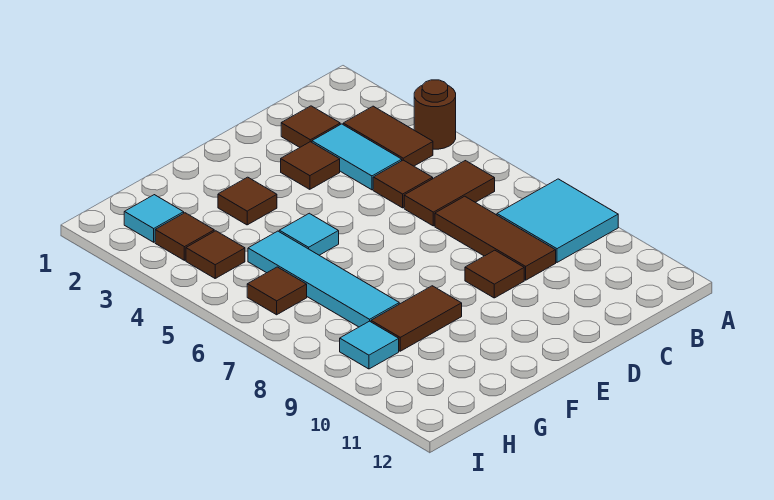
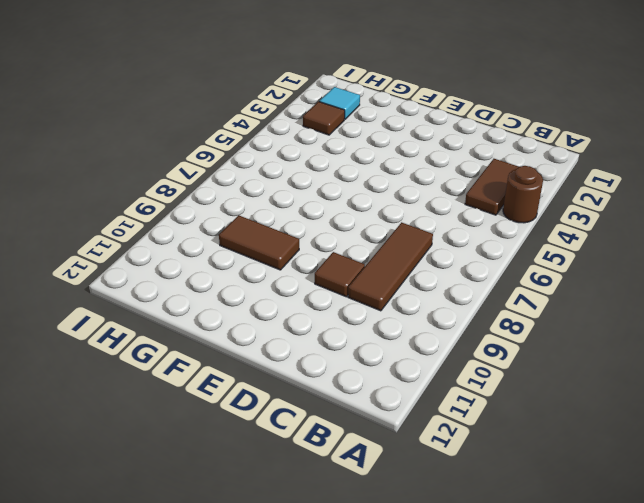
none -> cyan 2x2 tile [497,179,618,262]
none -> brown 1x2 tile [404,161,495,226]
none -> brown 1x1 tile [281,106,340,147]

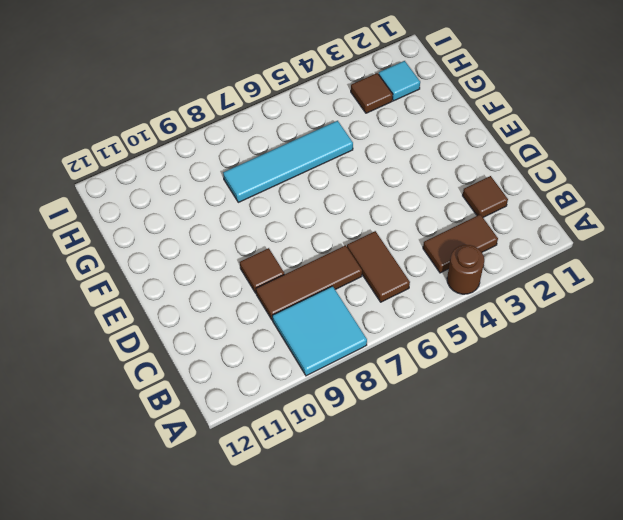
none -> cyan 1x2 tile [312,124,402,190]
none -> brown 1x1 tile [373,160,433,208]
none -> brown 1x1 tile [281,142,340,189]

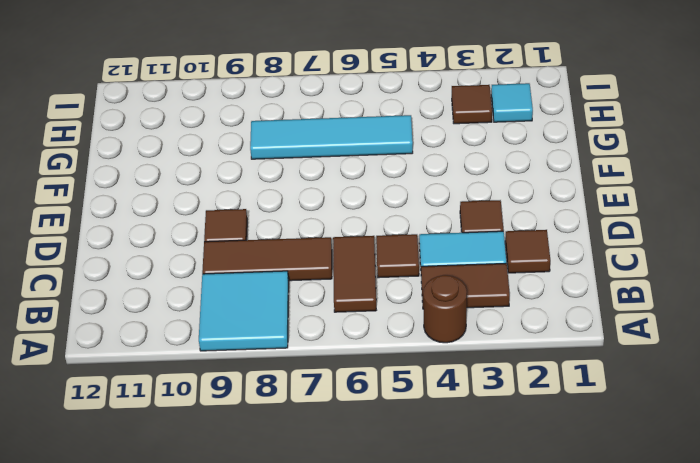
none -> brown 1x1 tile [218,177,277,225]
none -> cyan 1x1 tile [279,213,339,255]
none -> brown 1x2 tile [371,286,462,351]

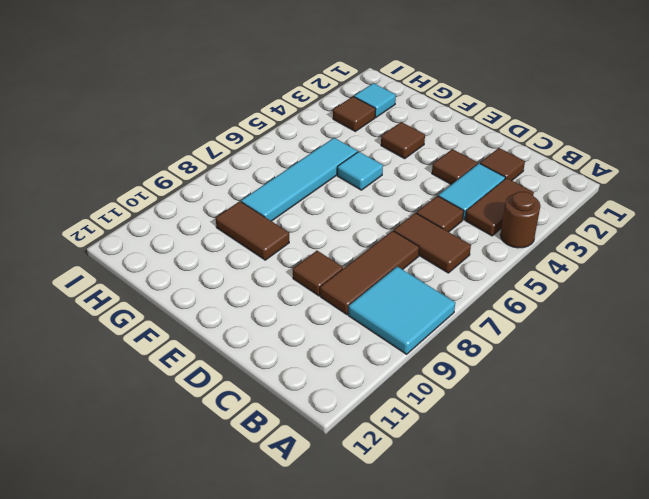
none -> brown 1x1 tile [186,231,245,278]
none -> brown 1x1 tile [247,267,307,315]
none -> cyan 1x1 tile [340,321,399,369]

